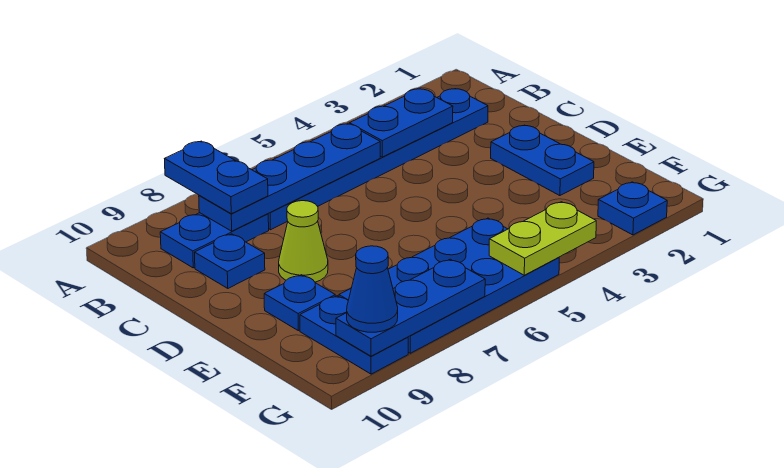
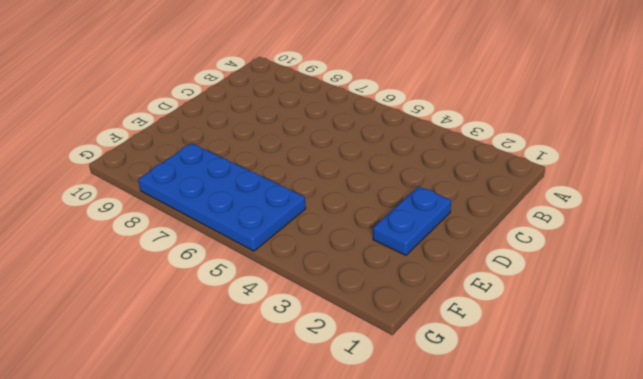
none -> blue 1x6 plate [268,89,488,230]
none -> blue 1x2 plate [160,213,269,268]
none -> blue 1x1 plate [195,234,265,288]

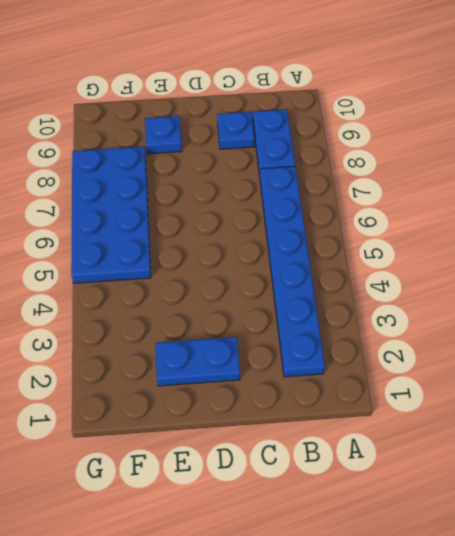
none -> lime 1x1 cone [279,201,328,282]
none -> blue 1x2 plate [300,296,408,374]
none -> blue 1x1 plate [598,182,667,235]

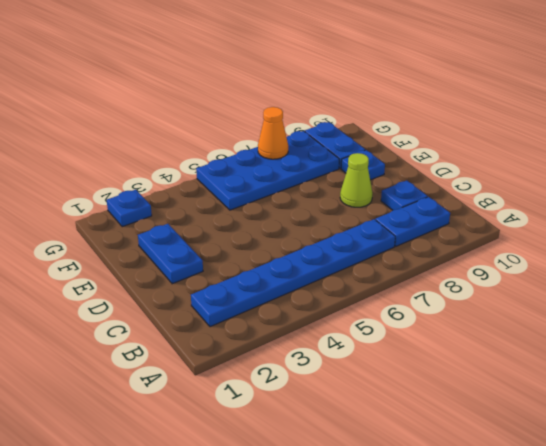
orange 1x1 cone [258,107,288,159] -> blue 1x3 plate [336,259,485,356]
none -> blue 1x2 plate [349,89,453,157]
none -> blue 1x4 plate [199,124,380,231]
none -> lime 1x2 plate [489,202,596,275]

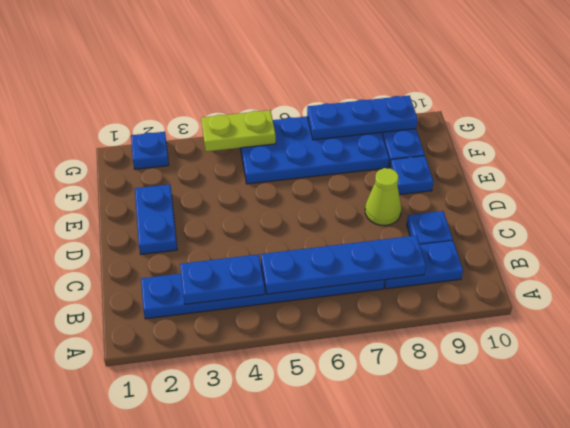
none -> blue 1x2 plate [165,141,268,214]
none -> blue 1x1 cone [347,246,398,332]

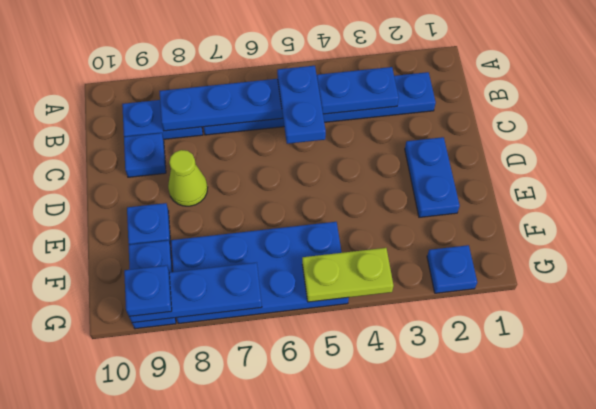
blue 1x2 plate [277,66,326,144] -> blue 1x2 plate moved to [165,141,268,214]
blue 1x1 plate [124,265,172,316] -> blue 1x1 cone [347,246,398,332]

